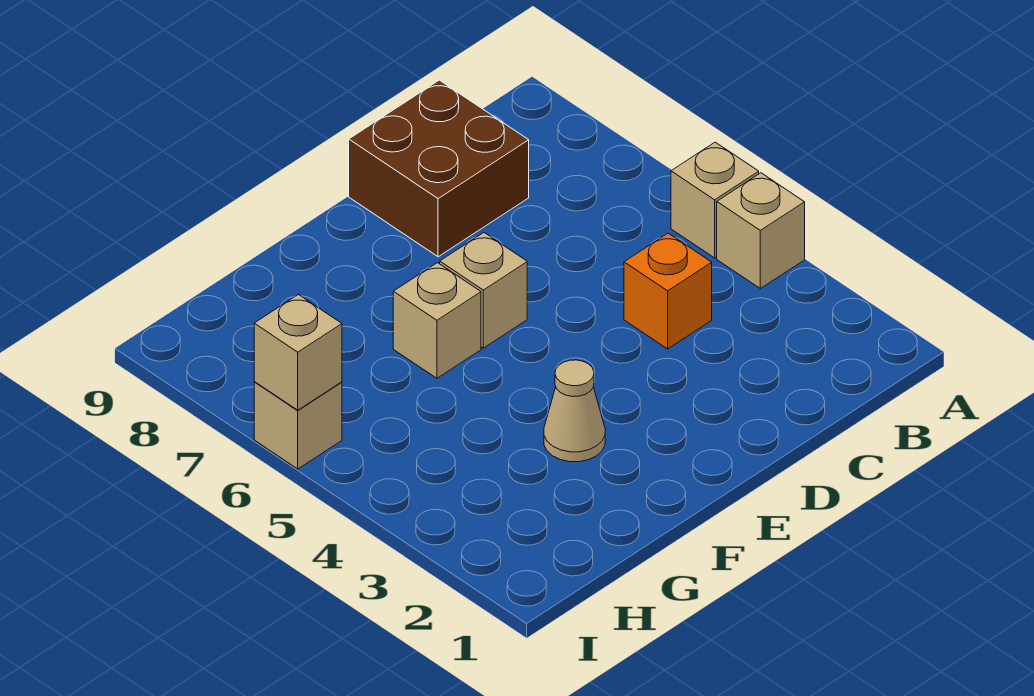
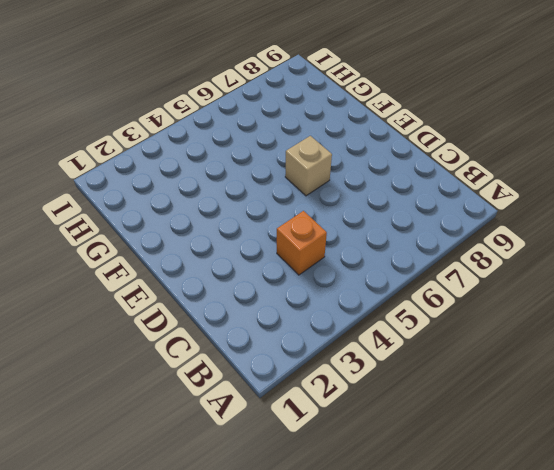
none -> tan 1x1 brick [717,173,805,288]
none -> tan 1x1 brick [671,142,759,258]

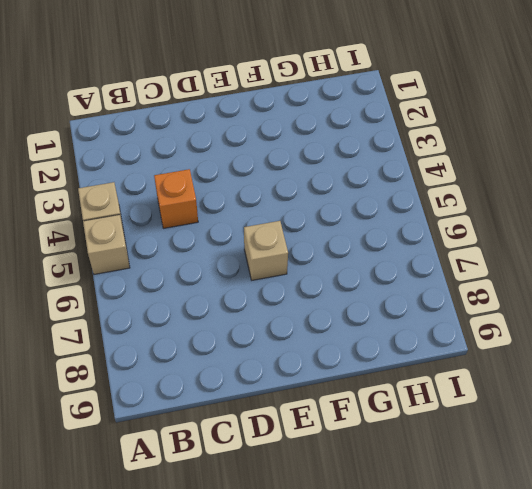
none -> brown 2x2 brick [349,80,529,257]
none -> tan 1x1 cone [544,360,605,462]

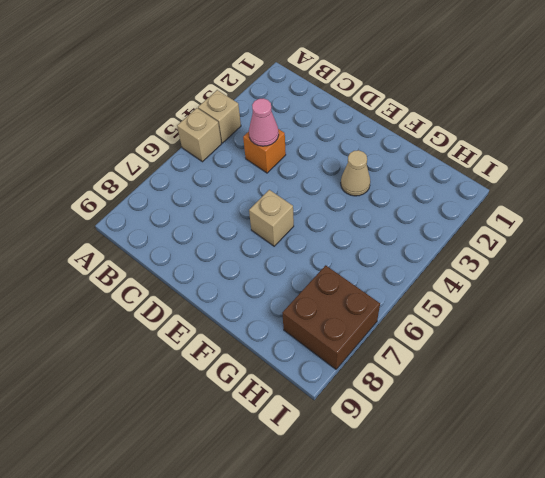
pink 1x1 cone [249,98,279,146] -> none
brown 2x2 brick [282,265,380,369] -> brown 2x2 brick moved to [349,80,529,257]
none -> tan 1x1 brick [393,263,481,378]
none -> tan 1x1 brick [254,382,342,469]

